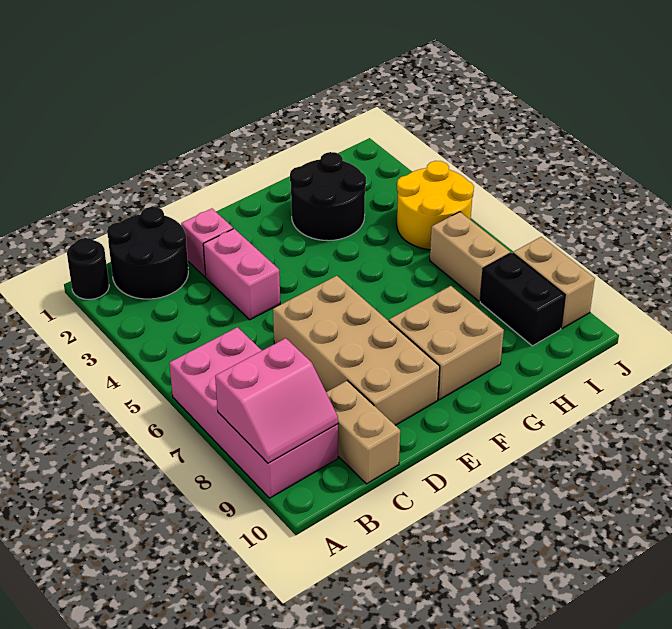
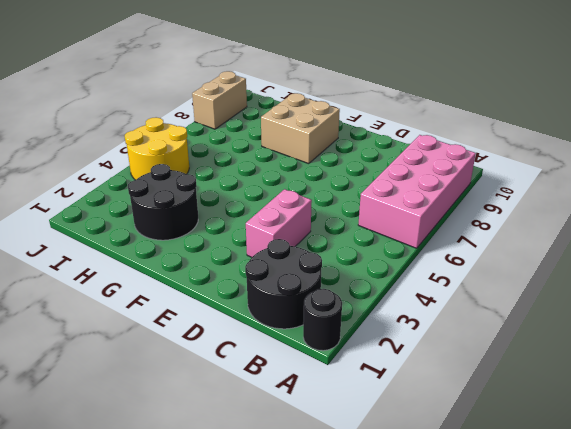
none -> tan 1x2 brick [326,381,400,484]
none -> pink 1x1 brick [181,209,233,277]
none -> tan 2x4 brick [273,276,440,425]

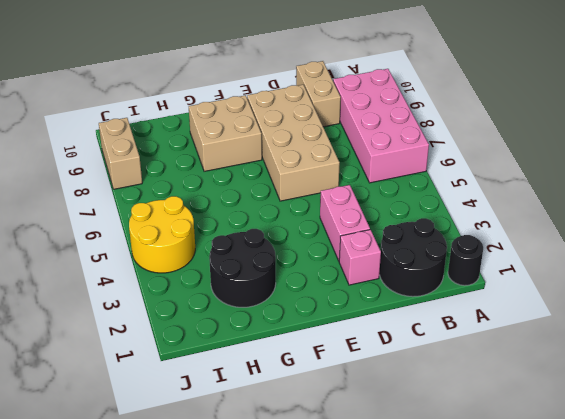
none -> tan 1x2 brick [430,212,510,302]
none -> black 1x2 brick [480,253,565,346]
none -> pink 2x2 slope [215,338,338,463]

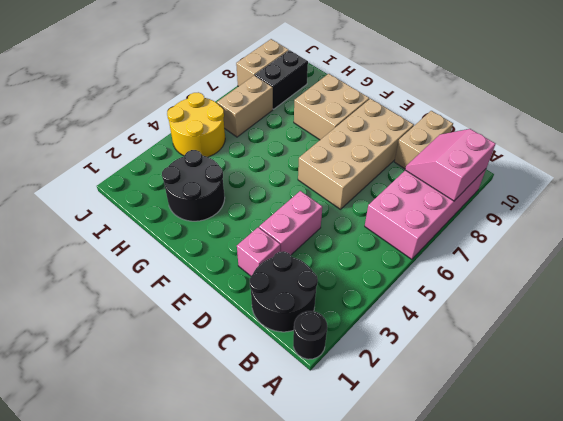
pink 2x2 slope [405,129,495,201] -> pink 2x2 slope turned to [215,338,338,463]

